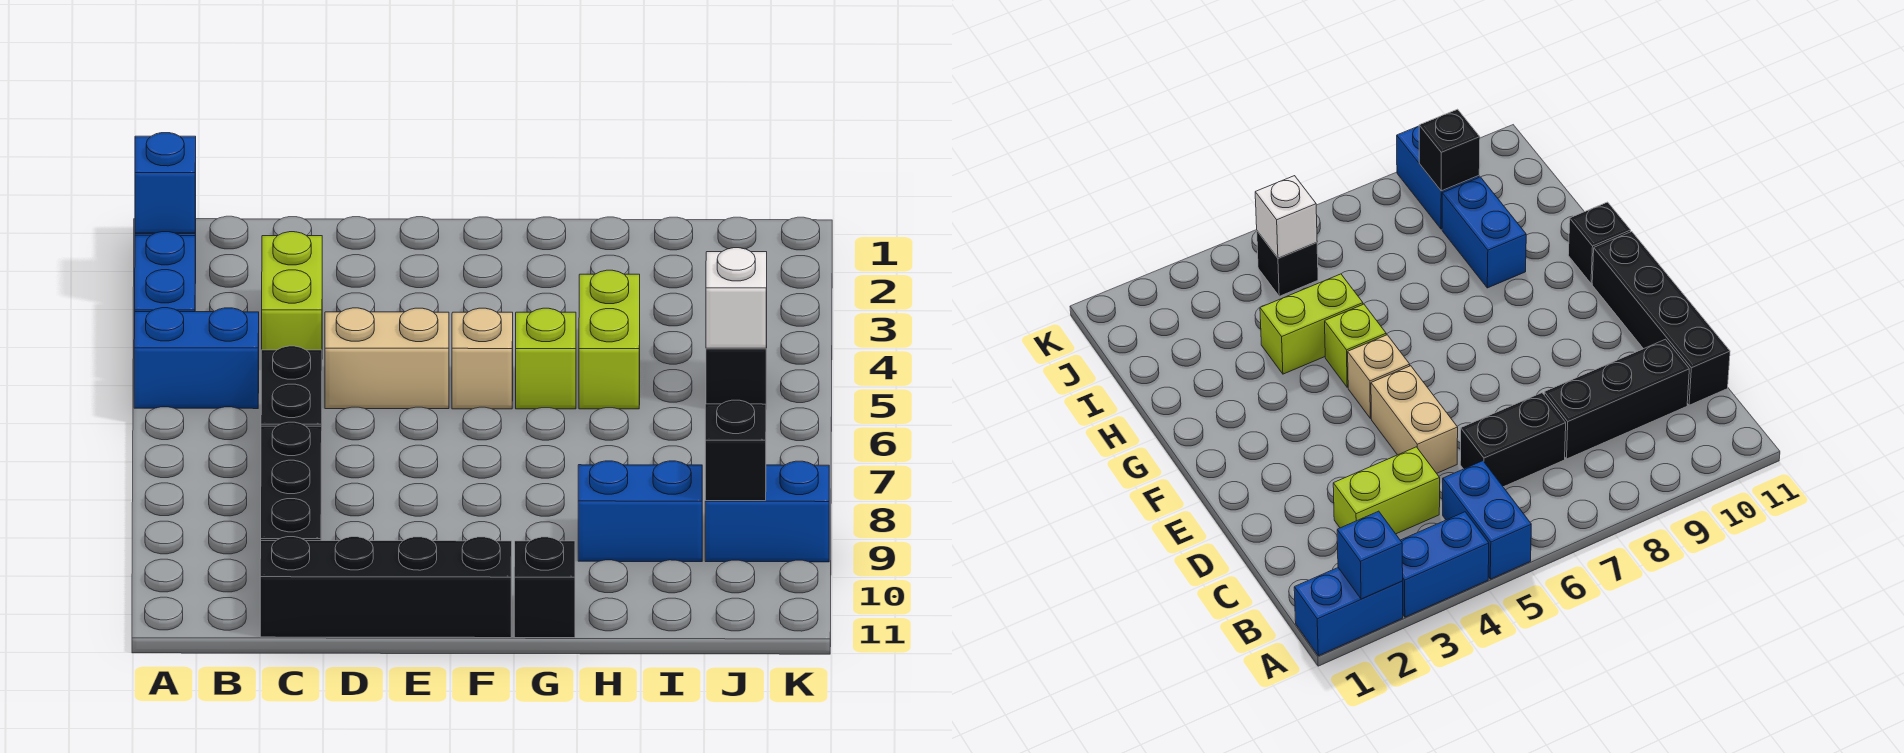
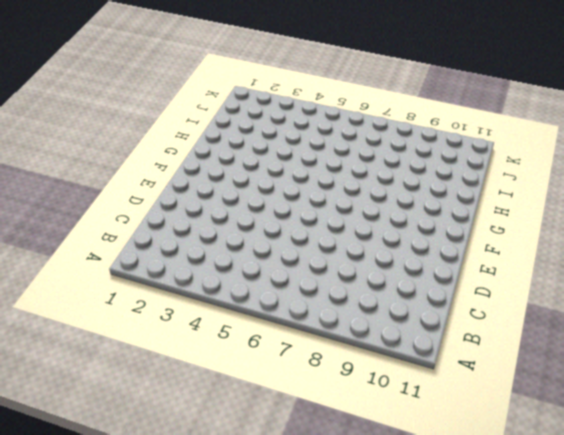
none -> blue 1x2 brick [1294,568,1403,656]
none -> blue 1x2 brick [135,232,195,312]
none -> blue 1x2 brick [134,308,259,409]

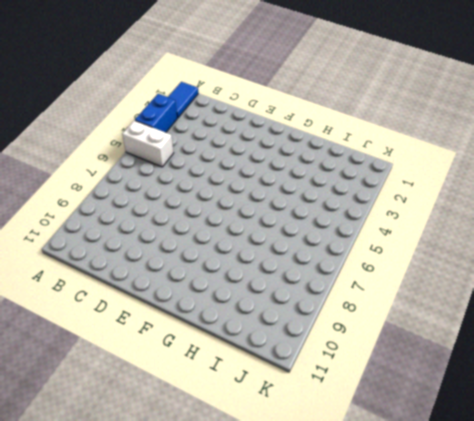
blue 1x2 tile [168,82,198,118] -> blue 1x2 brick [1294,568,1403,656]
white 1x2 brick [122,120,173,167] -> blue 1x2 brick [134,308,259,409]
none -> lime 1x2 brick [262,232,322,350]
none -> black 1x2 brick [261,346,322,426]
none -> black 1x3 brick [261,422,322,541]

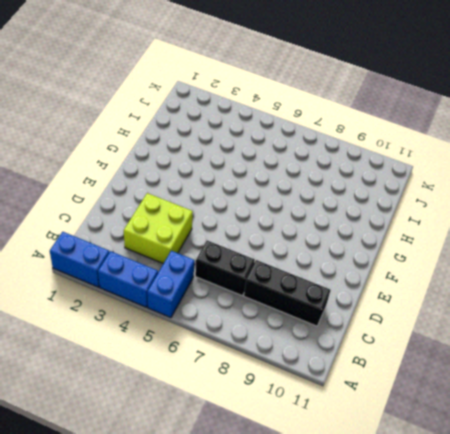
lime 2x2 brick [124,193,193,264] -> lime 1x2 brick [262,232,322,350]
none -> black 1x4 brick [260,537,512,638]
none -> tan 1x2 brick [325,308,449,409]
none -> tan 1x1 brick [452,308,513,409]

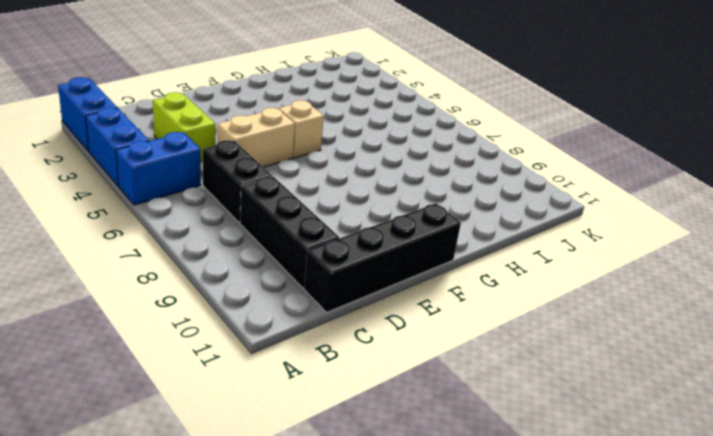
none -> lime 1x1 brick [516,308,576,409]
none -> black 1x1 brick [514,537,575,638]
none -> lime 1x2 brick [579,270,640,409]

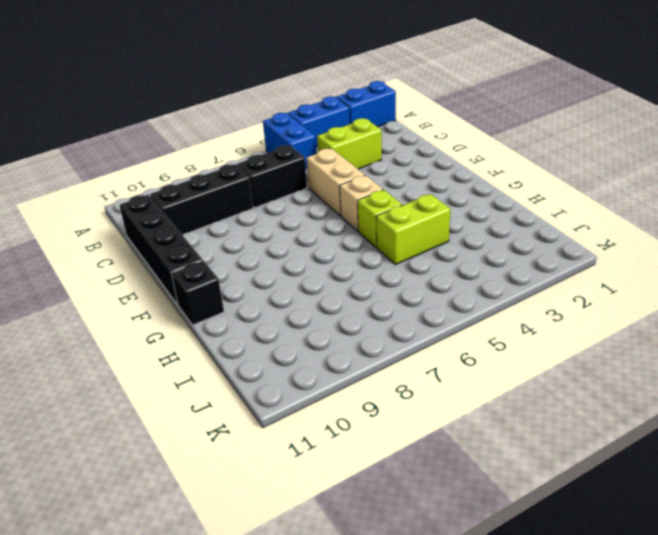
none -> blue 1x2 brick [578,461,702,562]
none -> black 1x1 brick [706,348,767,409]
none -> blue 1x2 brick [705,461,829,562]

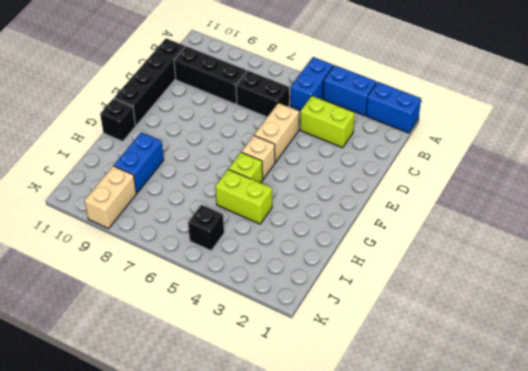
tan 1x2 brick [85,166,136,229] -> blue 1x2 brick [705,461,829,562]
none -> blue 1x1 brick [135,133,196,233]
none -> white 1x1 brick [706,248,767,348]
none -> black 1x1 brick [705,400,766,501]

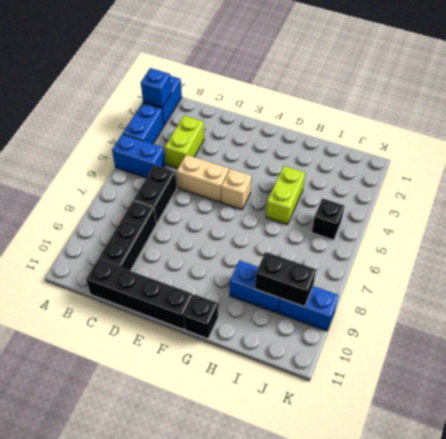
black 1x2 brick [255,252,316,307] -> black 1x1 brick [705,400,766,501]
none -> lime 1x1 brick [516,308,576,409]
none -> white 1x1 brick [706,248,767,348]

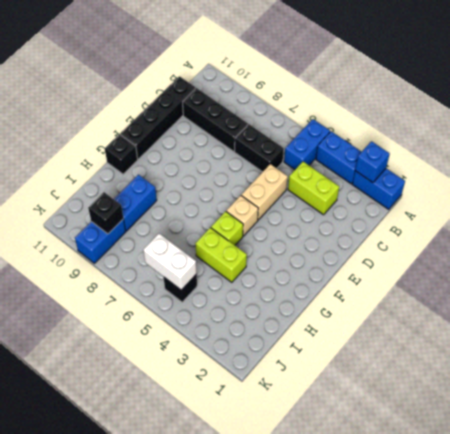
white 1x2 brick [143,234,197,290] -> white 1x1 brick [706,248,767,348]

